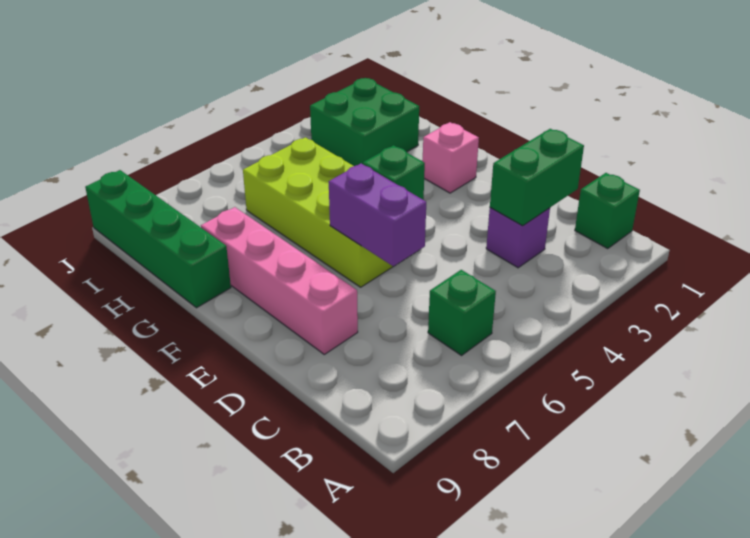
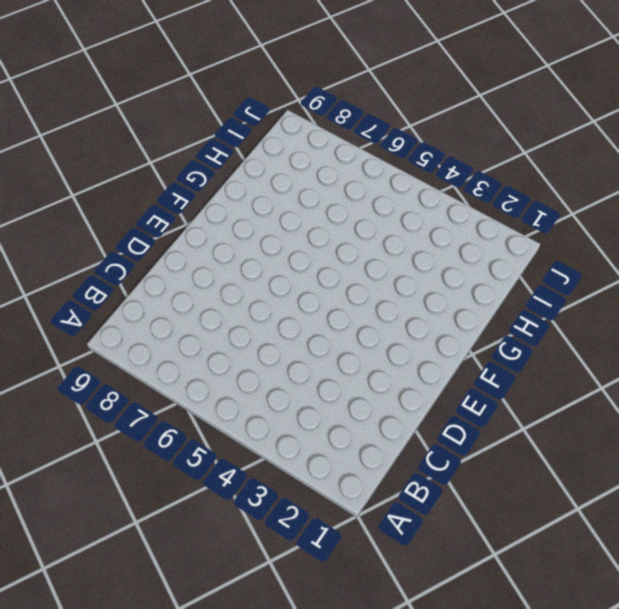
none -> green 1x1 brick [575,173,640,249]
none -> green 1x1 brick [428,270,496,355]

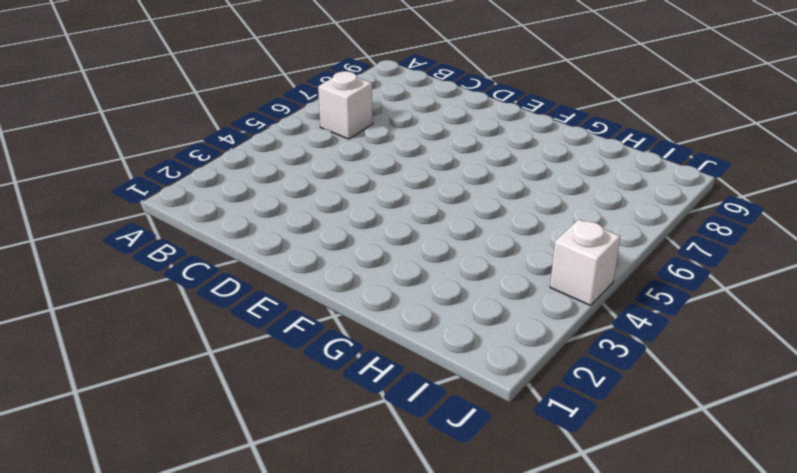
white 1x1 brick [318,71,373,139] -> green 1x1 brick [428,270,496,355]
white 1x1 brick [550,219,620,306] -> none
none -> green 1x1 brick [575,173,640,249]
none -> purple 1x1 brick [486,208,550,268]

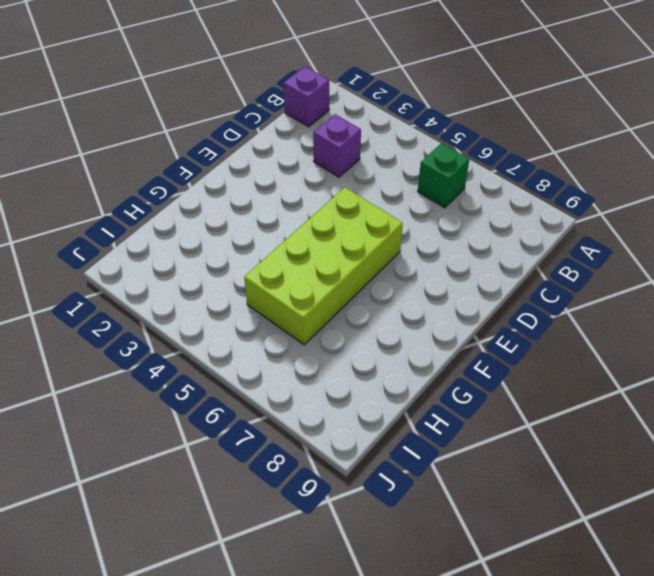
purple 1x1 brick [283,66,329,127] -> green 1x1 brick [575,173,640,249]
none -> pink 1x4 brick [201,207,358,354]
none -> pink 1x1 brick [423,122,479,193]

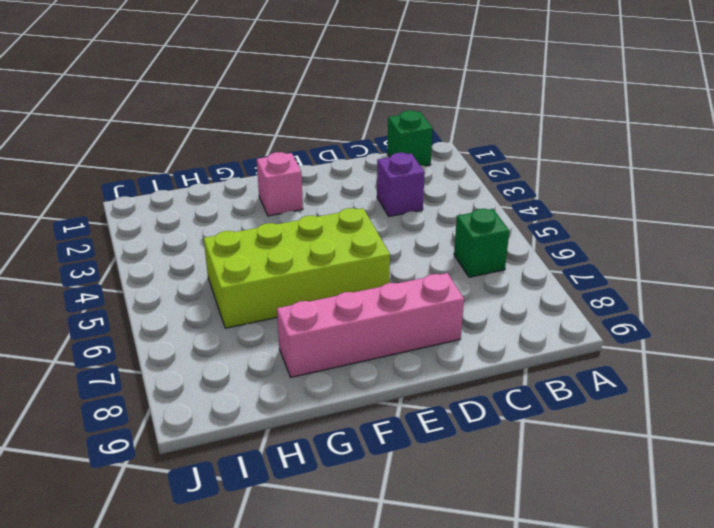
none -> green 1x4 brick [85,170,231,308]
none -> green 2x2 brick [310,78,419,166]

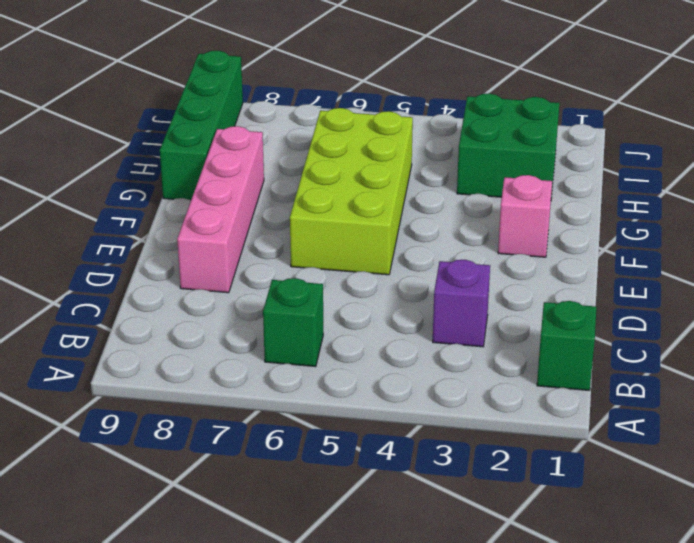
none -> green 1x2 brick [490,129,584,226]
none -> purple 1x2 brick [329,164,426,266]

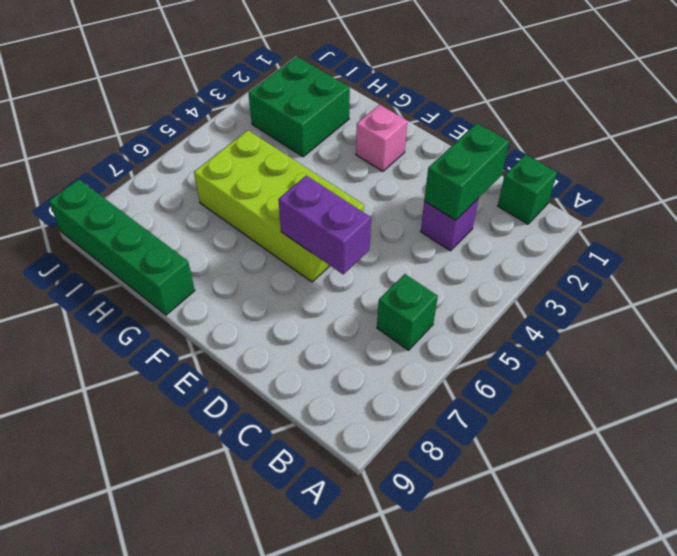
none -> pink 1x4 brick [201,207,358,354]
none -> green 1x1 brick [363,145,425,200]

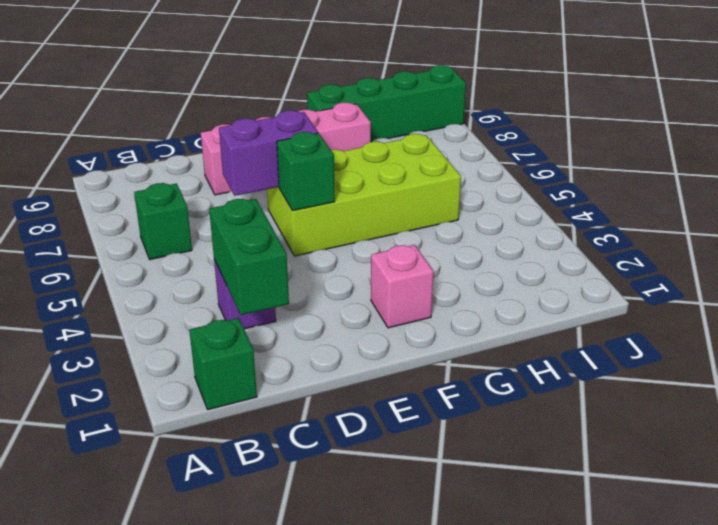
none -> green 2x2 brick [310,78,419,166]

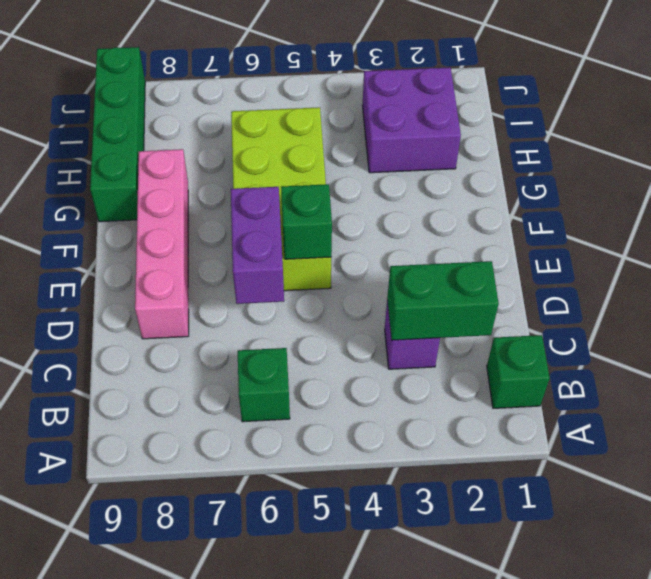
purple 2x2 brick [363,67,461,173] -> green 2x2 brick [310,78,419,166]
none -> pink 1x1 brick [423,122,479,193]

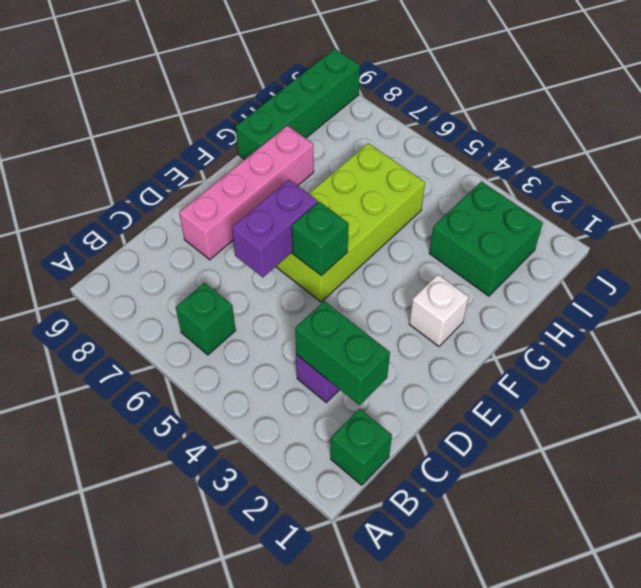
white 1x1 brick [409,275,469,346] -> pink 1x1 brick [423,122,479,193]

